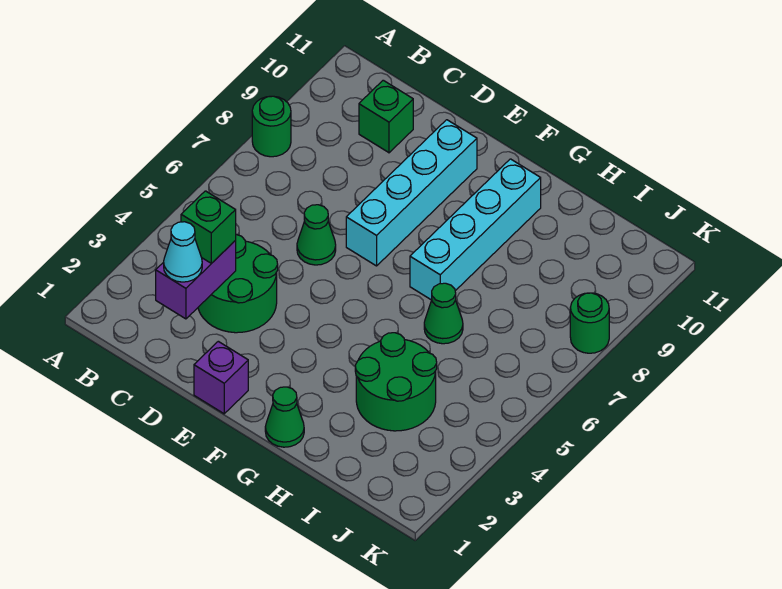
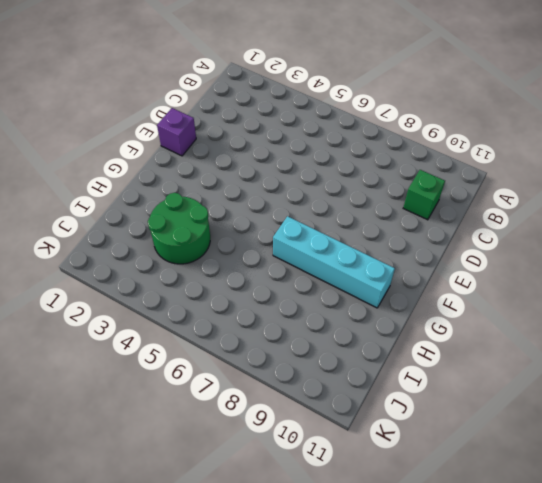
none -> green 1x1 round brick [252,96,291,157]
none -> green 2x2 round brick [198,235,278,333]
none -> green 1x1 cone [297,205,336,265]

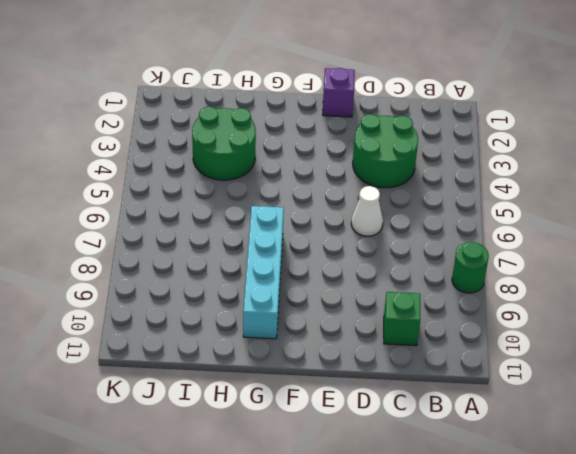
white 1x1 cone [351,186,383,236] -> green 1x1 cone [297,205,336,265]
none -> cyan 1x4 brick [346,120,477,266]
none -> green 1x1 cone [265,387,304,447]
none -> green 1x1 cone [424,283,463,344]

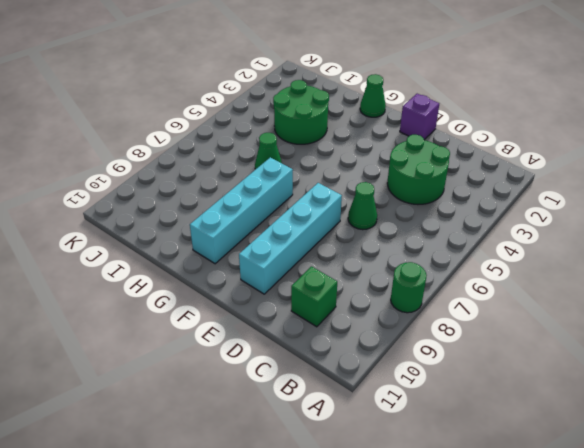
none -> green 1x1 round brick [570,293,609,353]
none -> purple 1x2 brick [156,241,236,319]
none -> cyan 1x1 cone [164,222,202,282]

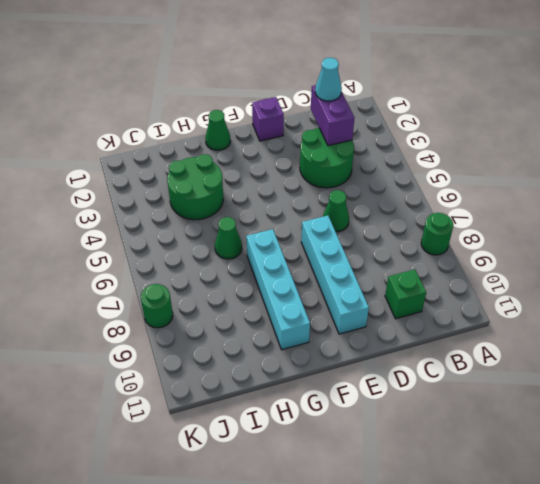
none -> green 1x1 brick [181,191,236,263]

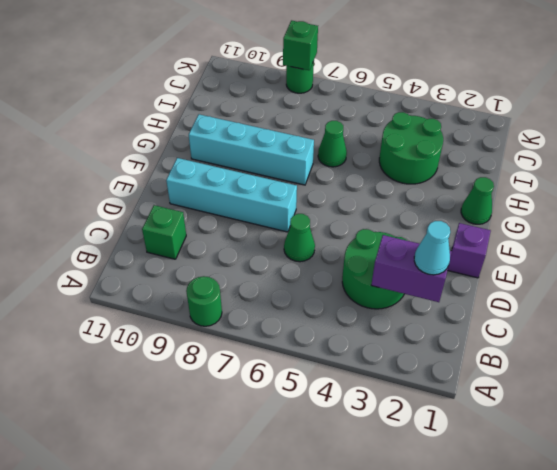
green 1x1 brick [283,21,318,70] -> green 1x1 brick moved to [181,191,236,263]

